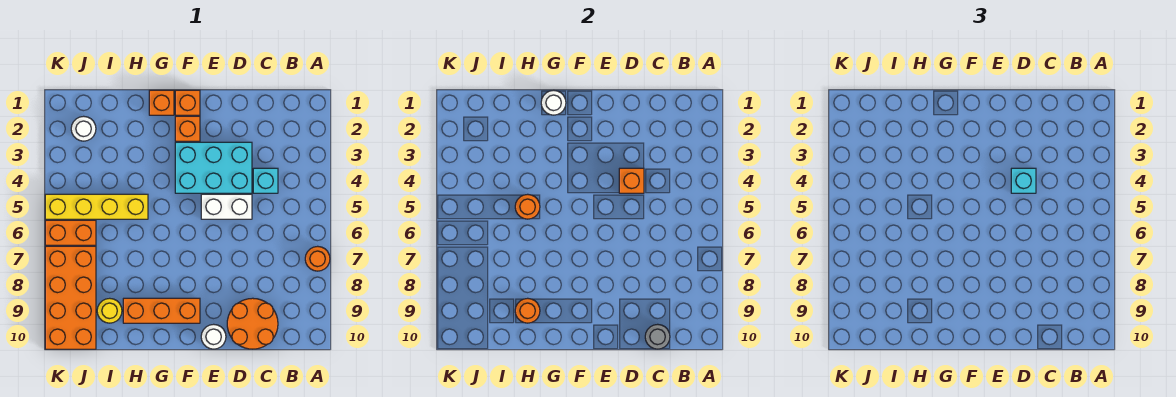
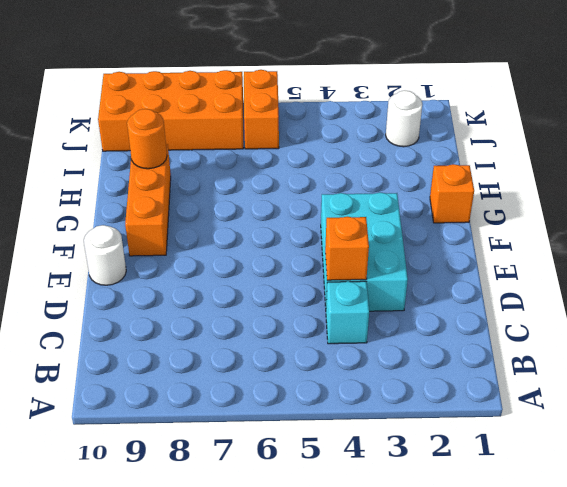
none -> orange 1x1 round brick [305,246,330,271]
none -> orange 2x2 round brick [227,298,278,349]
none -> white 1x2 brick [201,194,252,219]

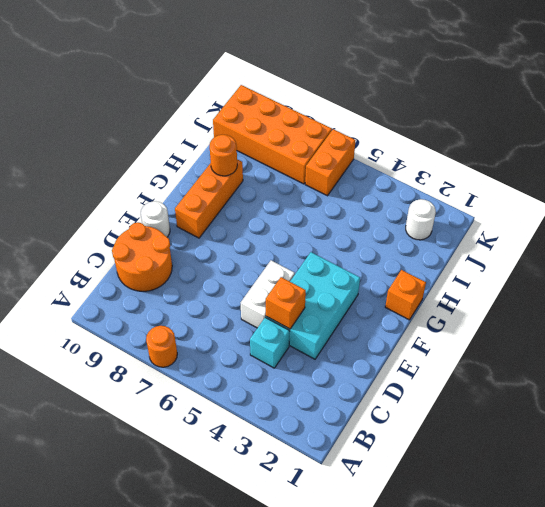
none -> orange 1x1 brick [175,90,200,115]
none -> orange 1x1 brick [175,116,200,141]
none -> yellow 1x4 brick [45,194,148,219]

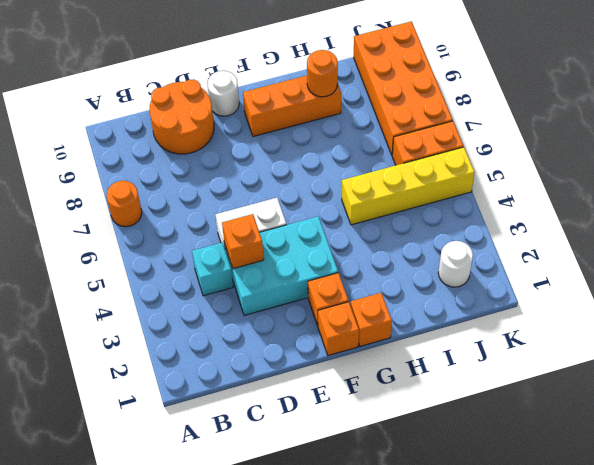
none -> yellow 1x1 round brick [97,298,122,323]
none -> grey 1x1 round brick [645,324,670,349]
none -> white 1x1 round brick [541,90,566,115]

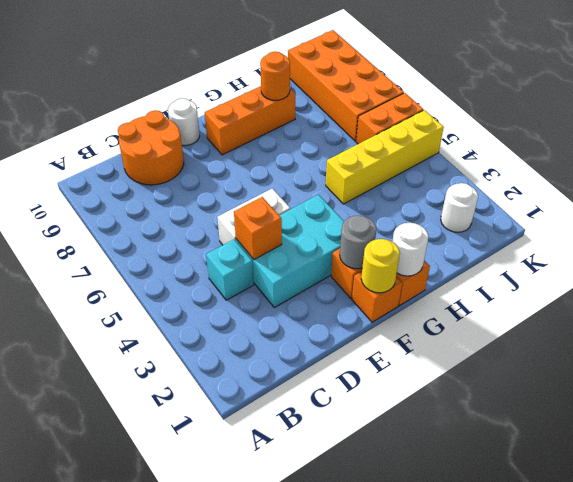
yellow 1x1 round brick [361,239,400,293] -> yellow 1x1 round brick moved to [97,298,122,323]
grey 1x1 round brick [340,216,377,269] -> grey 1x1 round brick moved to [645,324,670,349]
none -> orange 1x1 round brick [305,246,330,271]
none -> orange 1x1 round brick [515,194,540,219]
none -> cyan 1x1 brick [1011,168,1036,193]

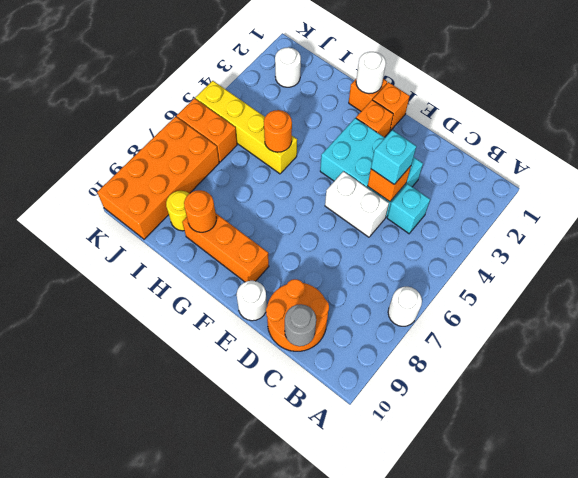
white 1x1 round brick [388,287,422,326] -> orange 1x1 round brick [305,246,330,271]

